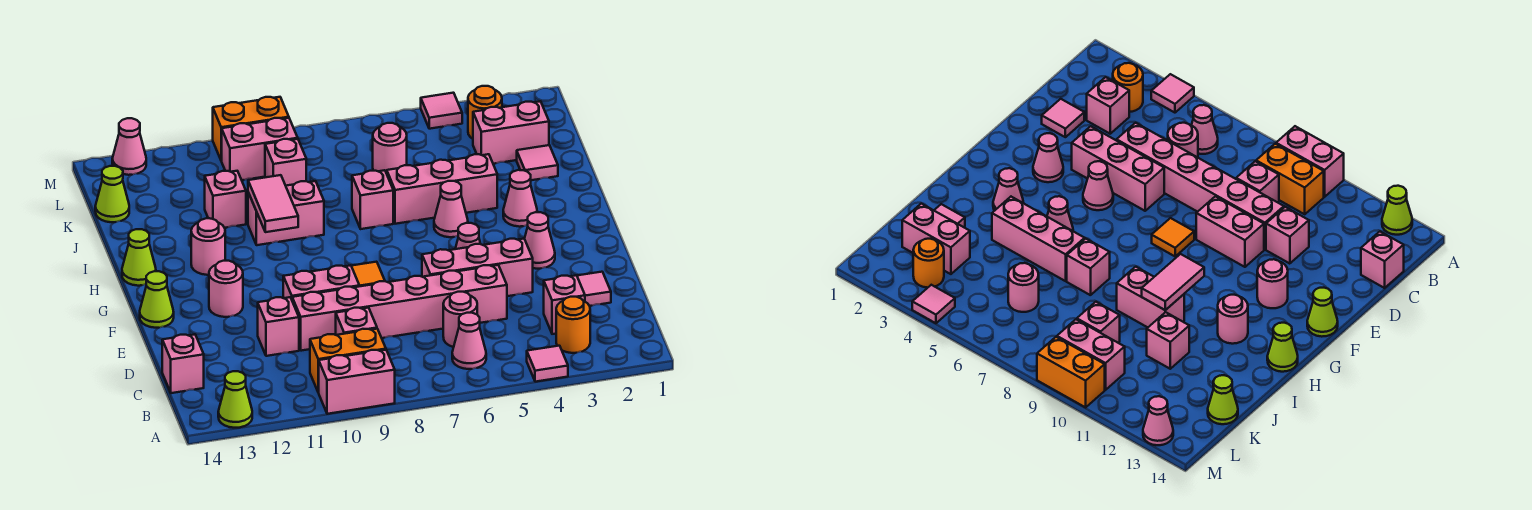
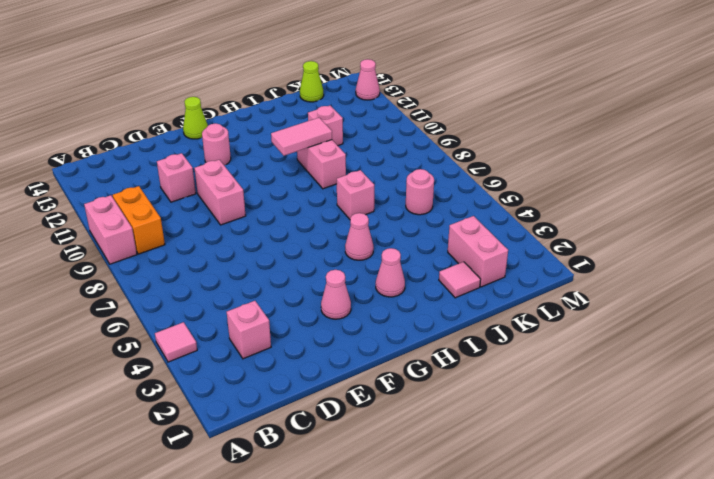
none -> lime 1x1 cone [218,371,252,428]
none -> orange 1x1 round brick [556,297,590,353]
none -> pink 1x1 cone [452,313,486,369]
none -> pink 1x1 round brick [443,292,477,347]

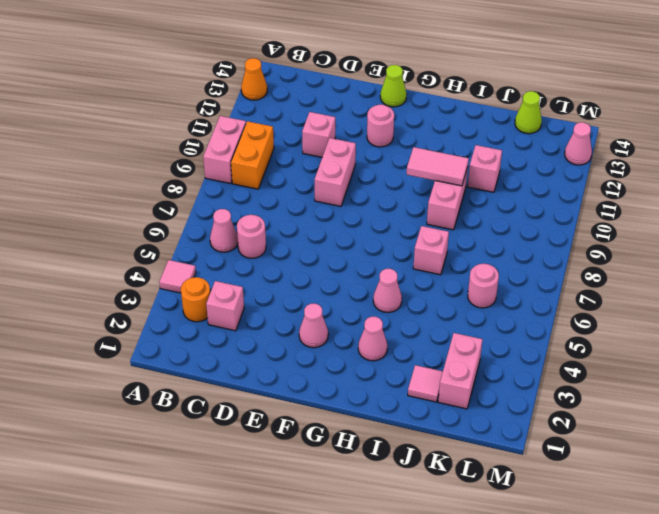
orange 1x1 cone [241,58,267,100] -> lime 1x1 cone [218,371,252,428]
none -> pink 1x1 brick [336,308,377,335]
none -> pink 1x1 brick [162,334,204,393]
none -> pink 1x1 tile [577,272,611,306]
none -> pink 1x6 brick [292,265,507,351]

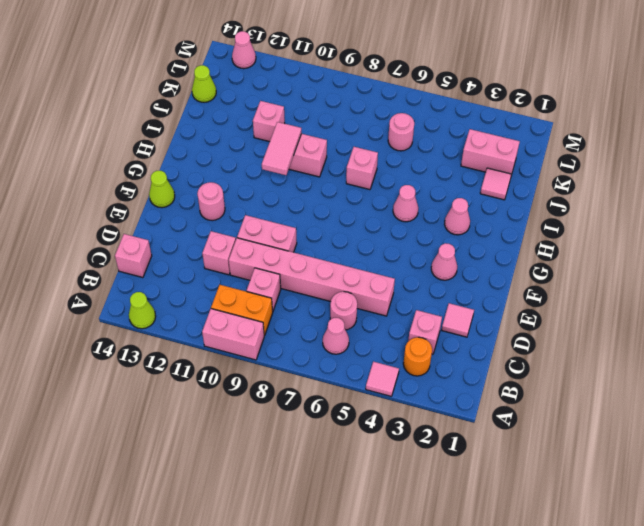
none -> pink 1x3 brick [422,239,533,296]
none -> pink 1x1 cone [455,223,480,249]
none -> orange 1x1 tile [352,262,385,286]
none -> pink 1x1 round brick [191,218,225,275]

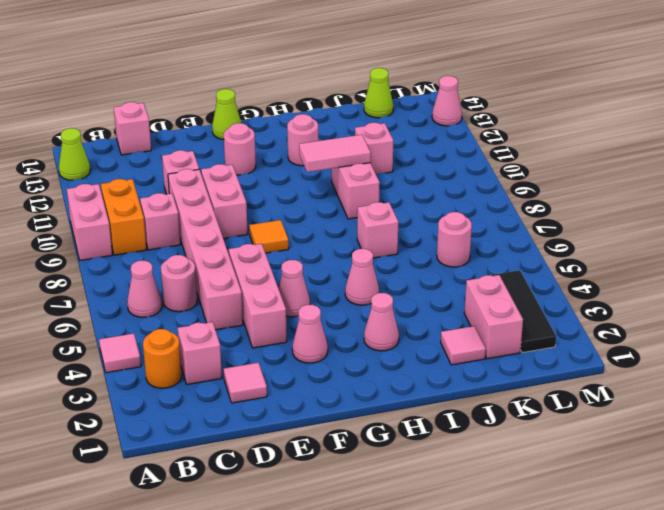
black 1x3 tile [491,270,556,353] -> orange 1x1 round brick [468,86,502,139]
none -> lime 1x1 cone [122,229,156,286]
none -> pink 1x3 brick [387,154,497,224]
none -> pink 1x1 brick [265,139,306,186]
none -> pink 1x2 brick [222,118,298,180]

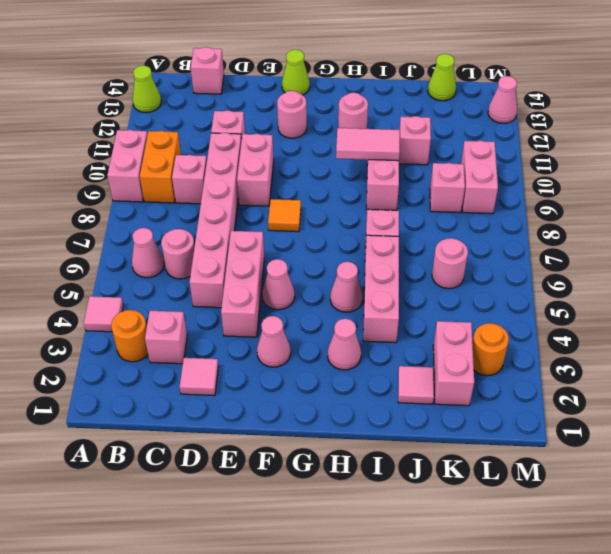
none -> lime 1x1 cone [122,229,156,286]
none -> pink 1x1 tile [421,93,462,129]
none -> orange 1x2 brick [213,97,289,161]

